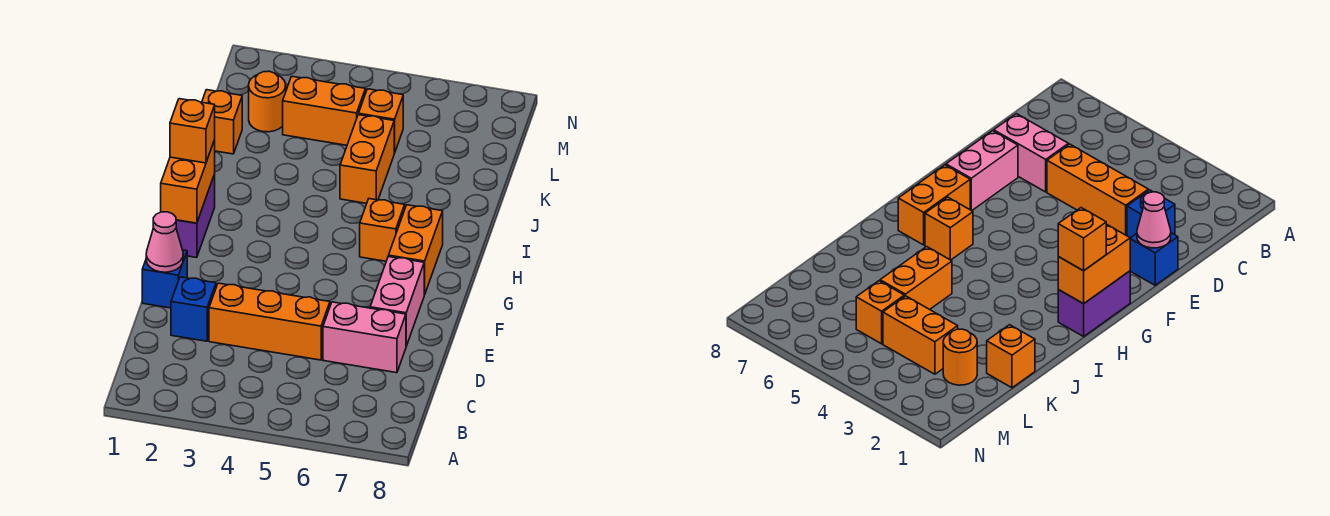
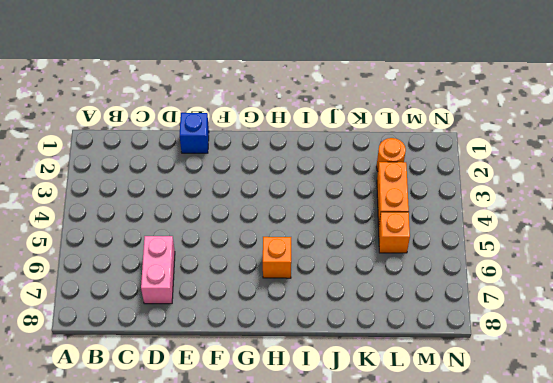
none -> blue 1x1 brick [171,277,216,341]
none -> orange 1x3 brick [209,283,330,360]
none -> pink 1x2 brick [370,256,424,346]

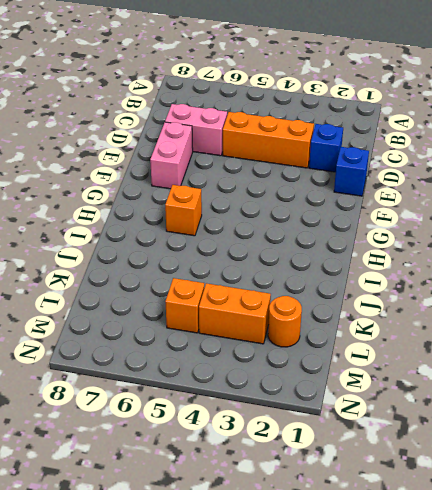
none -> purple 1x2 brick [176,174,215,258]
none -> orange 1x2 brick [389,205,443,295]
none -> orange 1x2 brick [340,115,394,203]

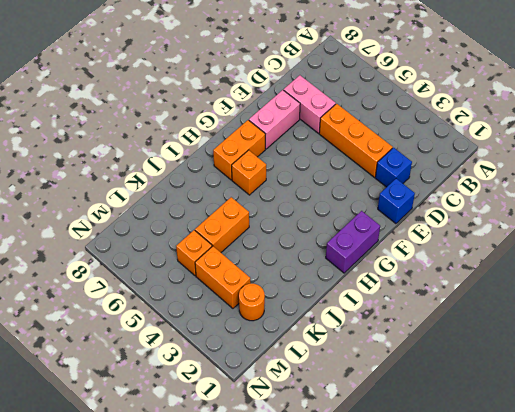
none -> orange 1x1 brick [202,90,242,154]
none -> pink 1x1 cone [146,212,183,272]
none -> orange 1x2 brick [161,140,215,223]

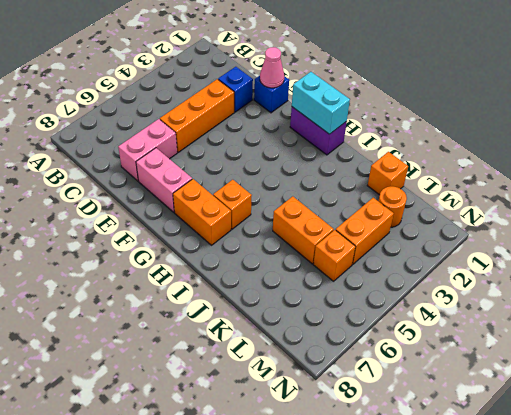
cyan 1x2 brick [292,72,350,134] -> orange 1x2 brick [161,140,215,223]
none -> orange 1x1 brick [170,99,215,163]

